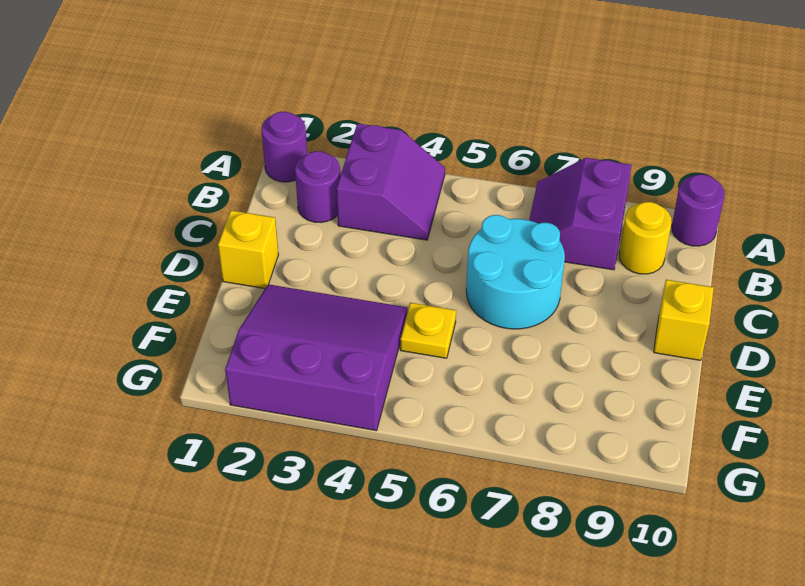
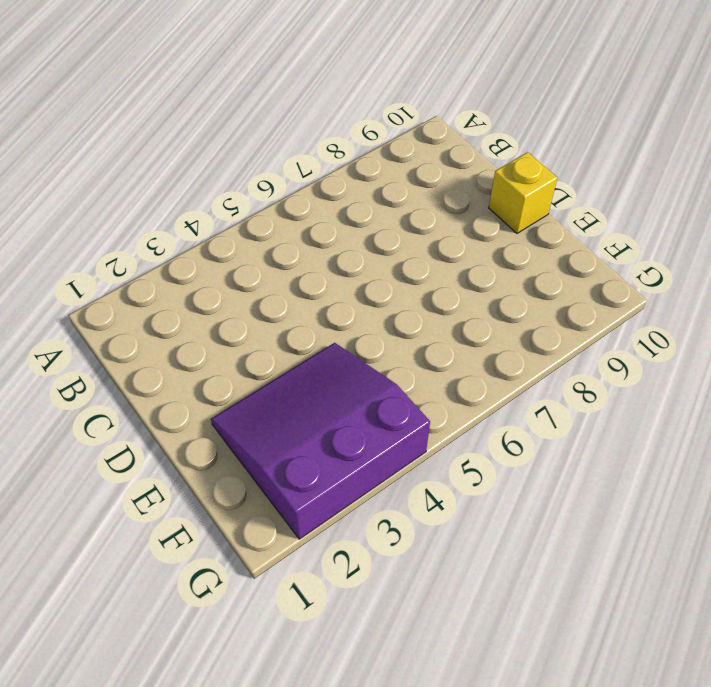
none -> purple 1x1 round brick [261,112,307,182]
none -> purple 2x2 slope [336,123,445,240]

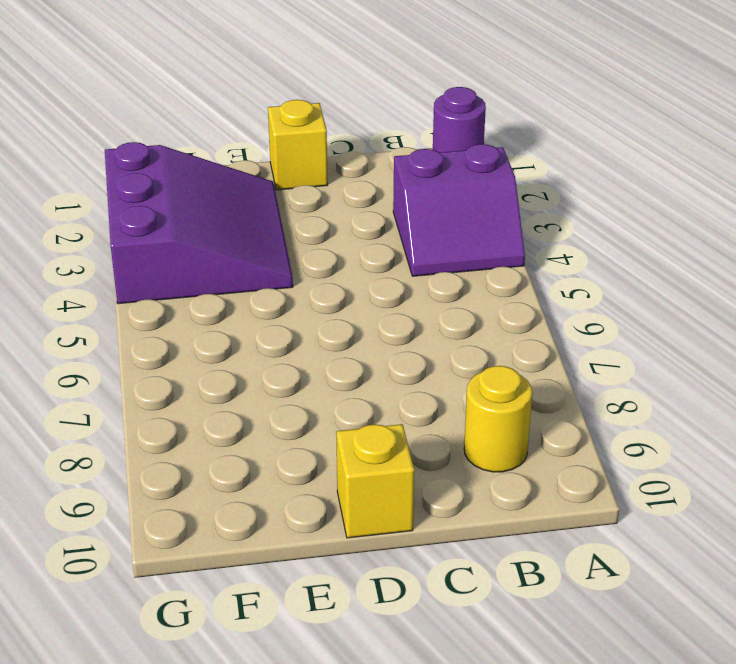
none -> purple 2x2 slope [529,158,632,270]
none -> purple 1x1 round brick [672,174,725,246]

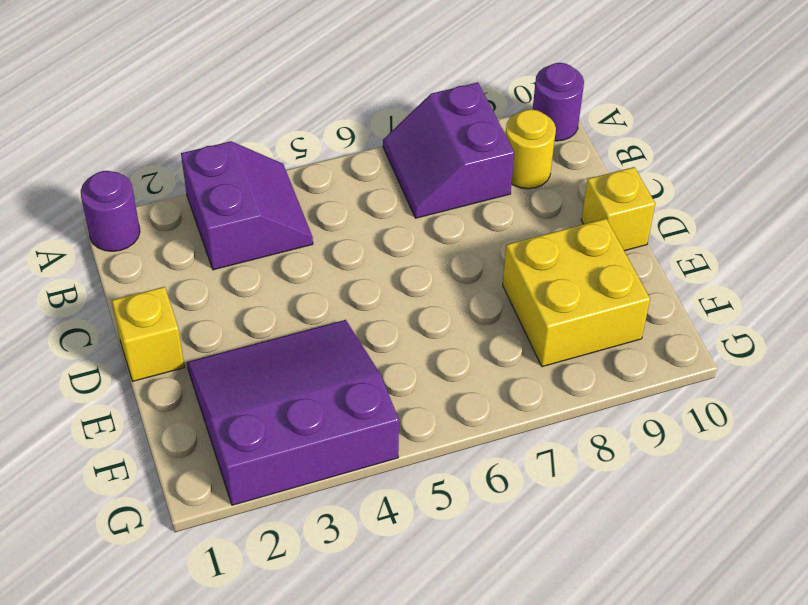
yellow 2x2 brick [503,219,650,367] -> none
none -> purple 1x1 round brick [295,151,340,222]
none -> cyan 2x2 round brick [466,215,565,329]

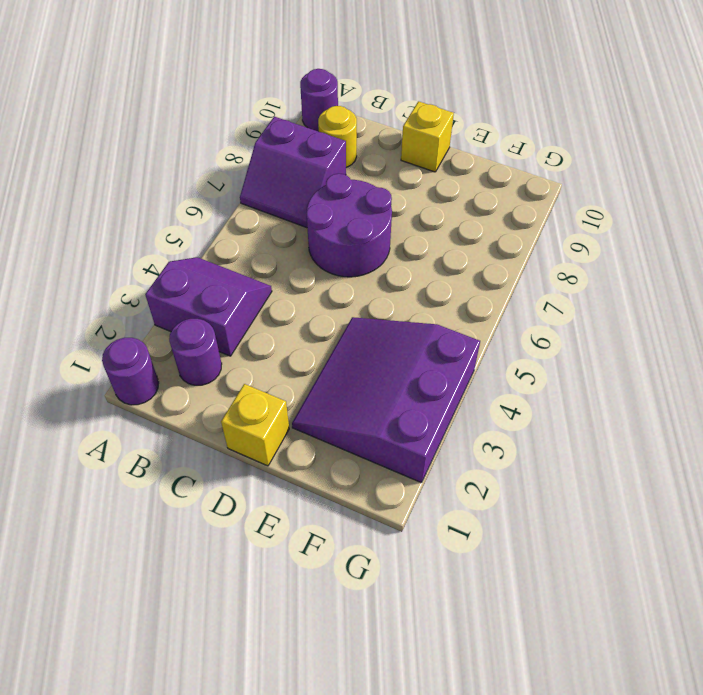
purple 2x2 round brick [306,174,392,277] -> cyan 2x2 round brick [466,215,565,329]
none -> yellow 1x1 plate [400,303,456,358]

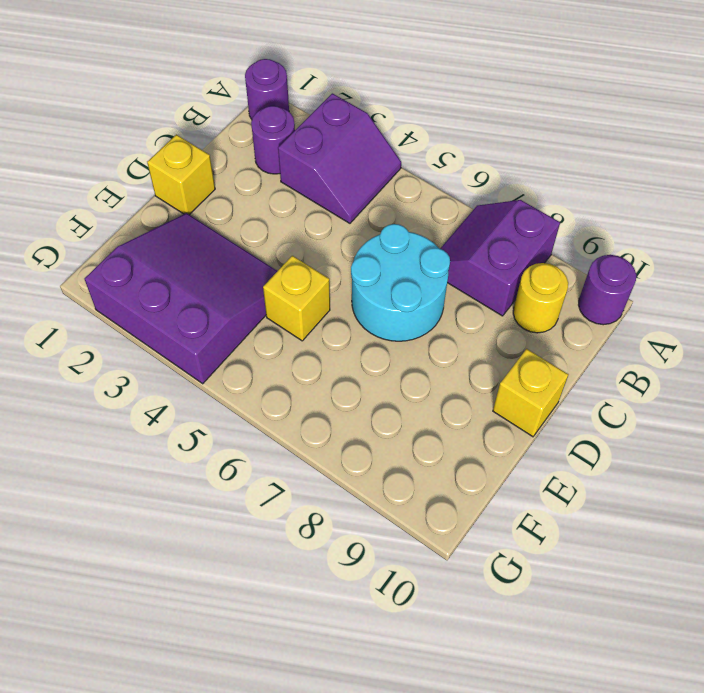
yellow 1x1 brick [263,256,330,341] -> yellow 1x1 plate [400,303,456,358]

